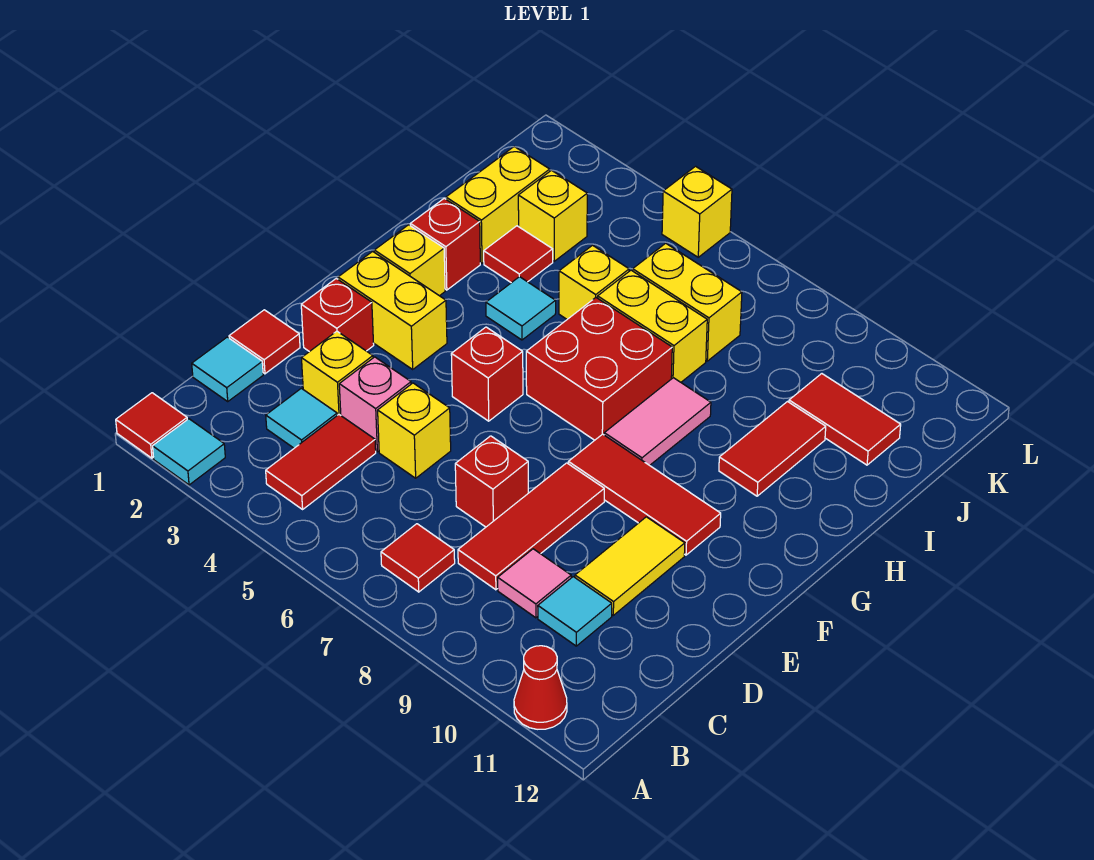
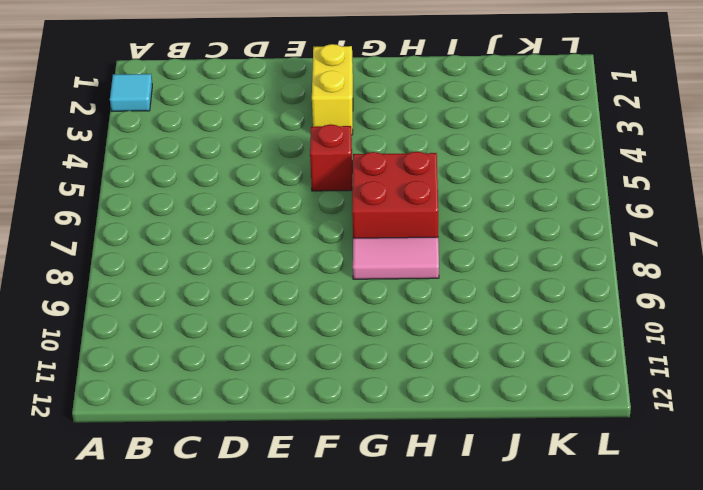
none -> red 1x1 tile [116,393,187,458]
none -> red 1x1 cone [514,646,567,729]
none -> red 1x2 tile [266,415,376,509]
none -> red 1x1 tile [381,524,455,592]

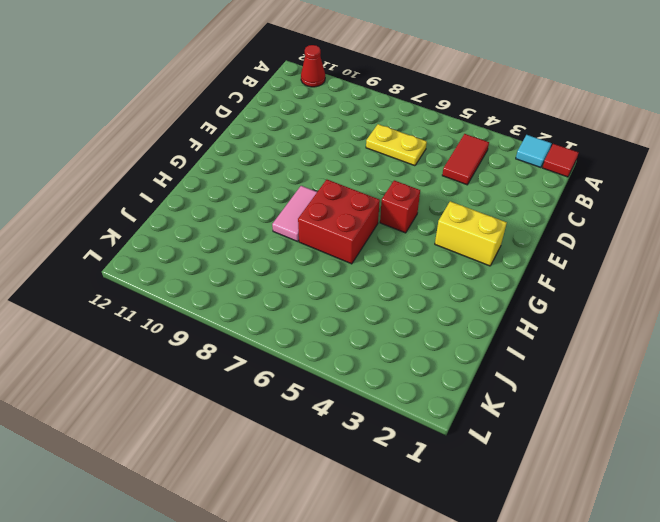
yellow 1x2 plate [366,124,427,166] -> none
none -> red 1x1 tile [381,524,455,592]
none -> cyan 1x1 tile [192,337,263,401]
none -> cyan 1x1 tile [266,388,337,448]
none -> red 1x3 tile [458,463,604,590]

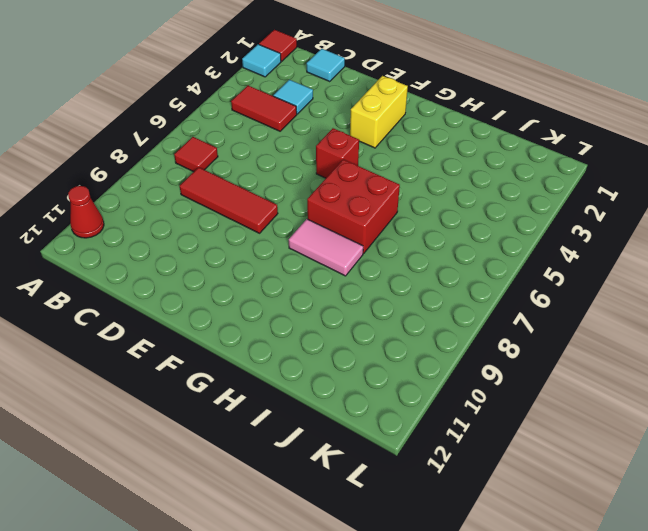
none -> pink 1x1 tile [498,549,571,618]
none -> cyan 1x1 tile [538,577,612,646]
none -> red 1x1 tile [229,310,300,374]
none -> yellow 1x1 brick [302,331,373,415]

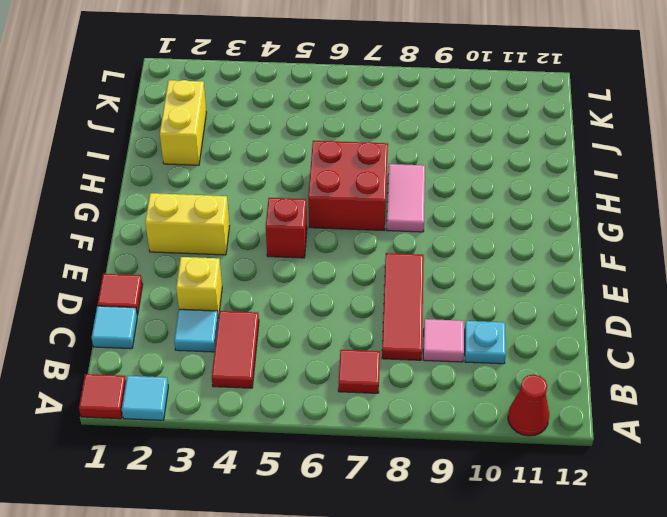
cyan 1x1 plate [465,321,506,364] -> cyan 1x1 tile [538,577,612,646]
none -> pink 1x1 brick [339,357,411,452]
none -> yellow 1x1 brick [378,383,451,478]
none -> red 1x1 brick [455,436,528,527]
none -> yellow 1x2 tile [575,517,685,615]

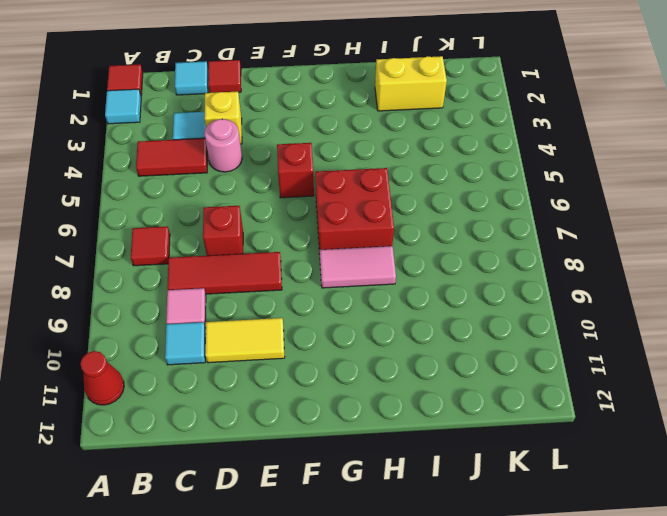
pink 1x1 round brick [204,119,242,172] -> pink 1x1 brick [339,357,411,452]
none -> yellow 1x1 brick [378,383,451,478]
none -> red 1x1 brick [301,278,374,352]
none -> yellow 1x2 brick [338,251,447,369]
none -> red 1x3 tile [568,434,721,555]

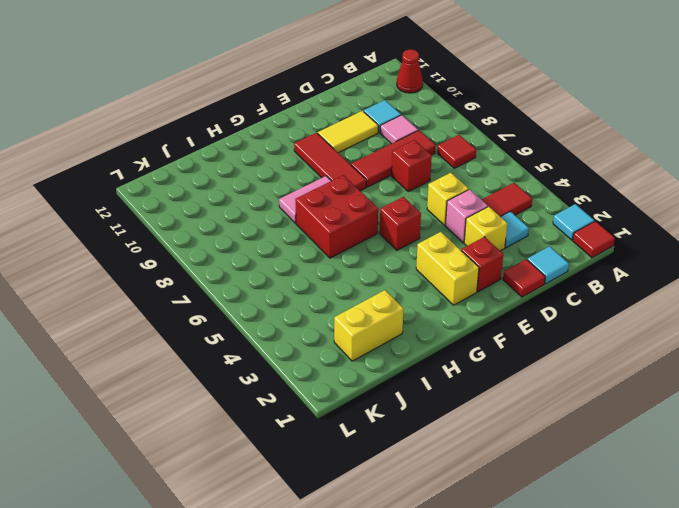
none -> yellow 1x1 brick [374,225,445,296]
none -> red 1x1 brick [410,198,480,290]
none -> cyan 1x1 tile [486,277,556,340]
none -> red 1x2 tile [719,402,826,496]

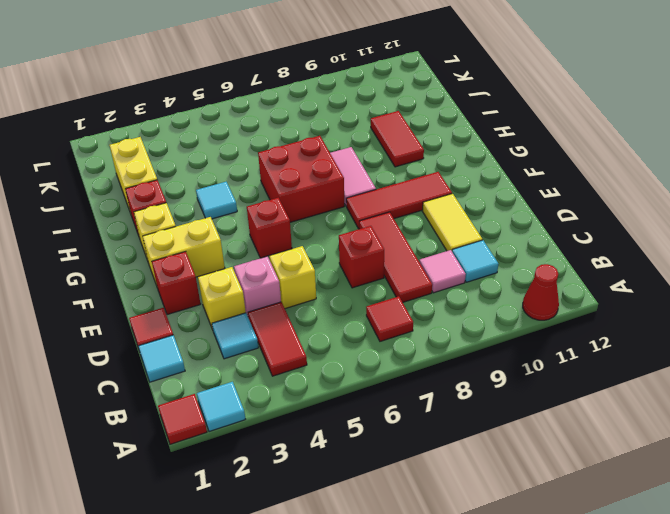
none -> red 1x1 tile [484,226,553,283]
none -> yellow 1x1 brick [559,245,629,319]
none -> yellow 1x2 brick [598,270,707,382]
none -> yellow 1x1 brick [518,170,587,261]

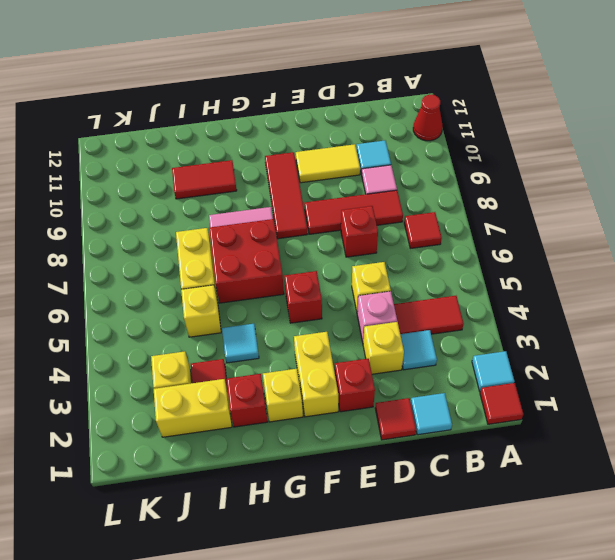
none -> yellow 1x2 brick [633,243,742,361]
none -> red 1x2 tile [789,374,901,465]
none -> yellow 1x1 brick [662,166,732,257]

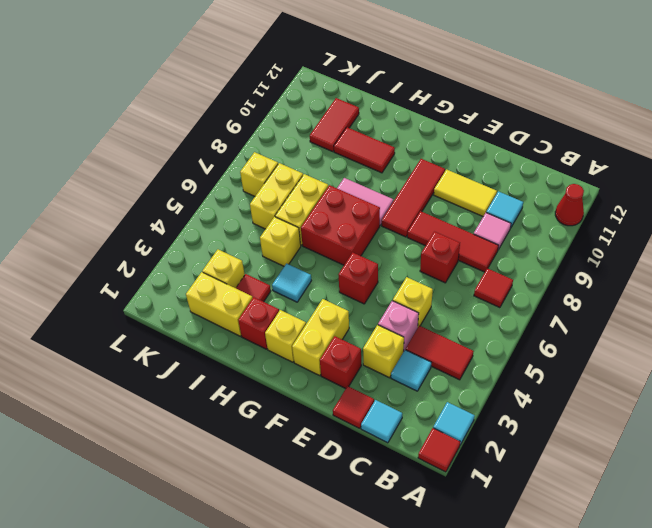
yellow 1x1 brick [240,152,278,196] -> yellow 1x1 brick moved to [662,166,732,257]

